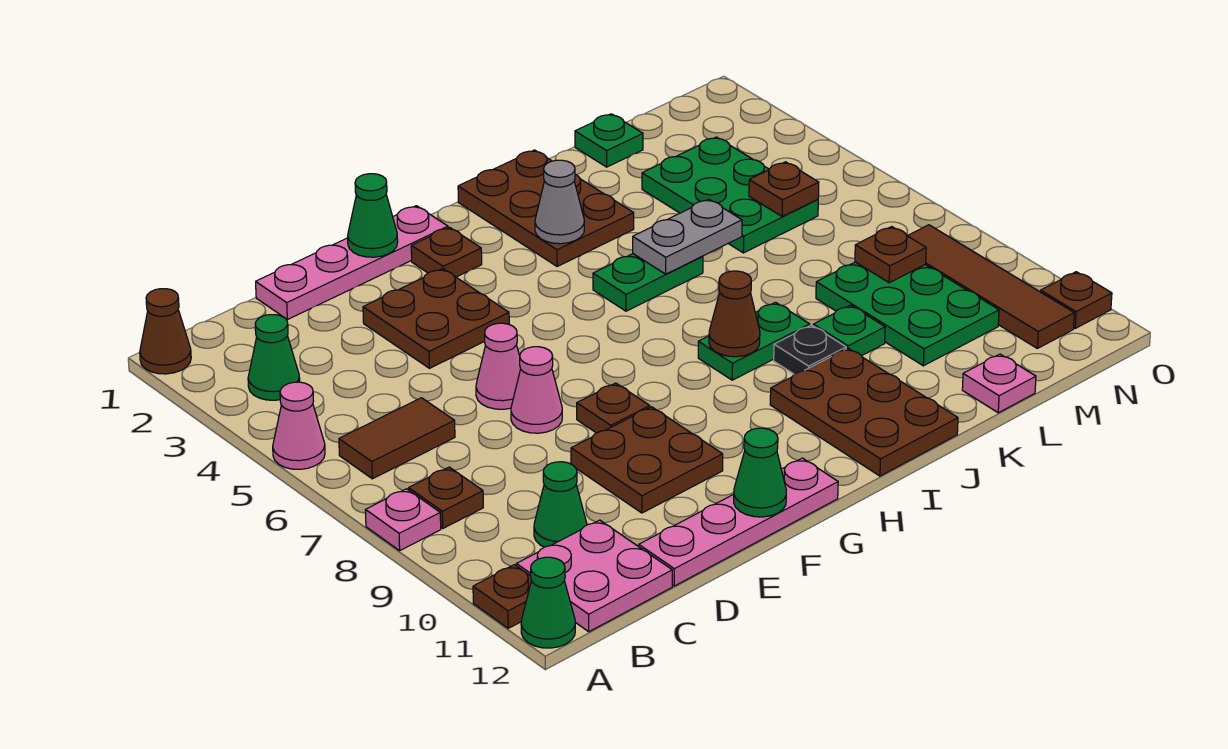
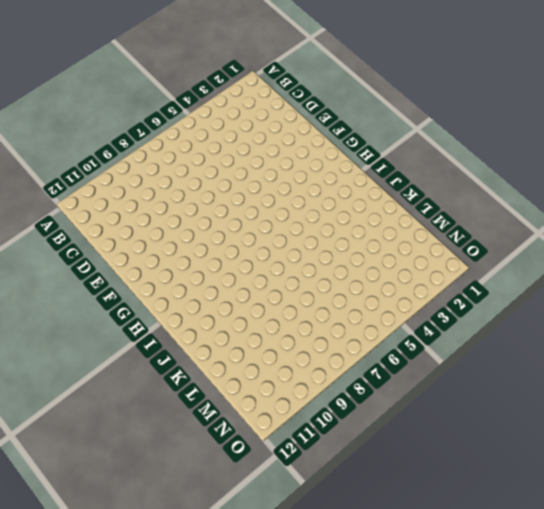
none -> brown 1x1 cone [140,289,191,374]
none -> pink 1x1 cone [273,382,325,469]
none -> pink 1x1 plate [365,489,441,551]
none -> brown 1x1 plate [473,565,531,628]

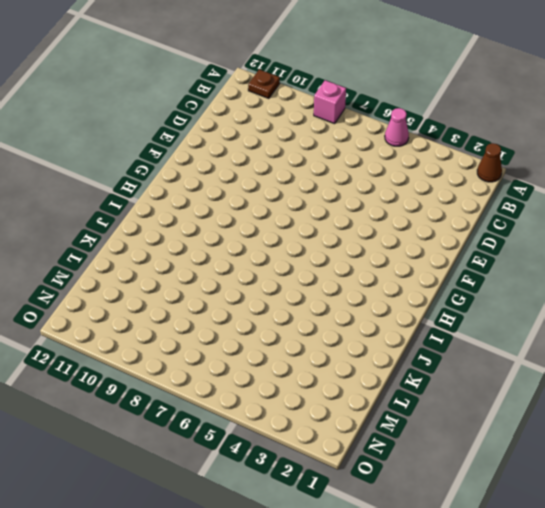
pink 1x1 brick [314,80,346,124] -> pink 1x1 plate [365,489,441,551]
none -> green 1x1 cone [521,557,575,648]
none -> green 1x1 cone [248,315,300,400]
none -> brown 1x2 tile [339,398,455,479]
none -> brown 1x1 plate [409,467,483,528]

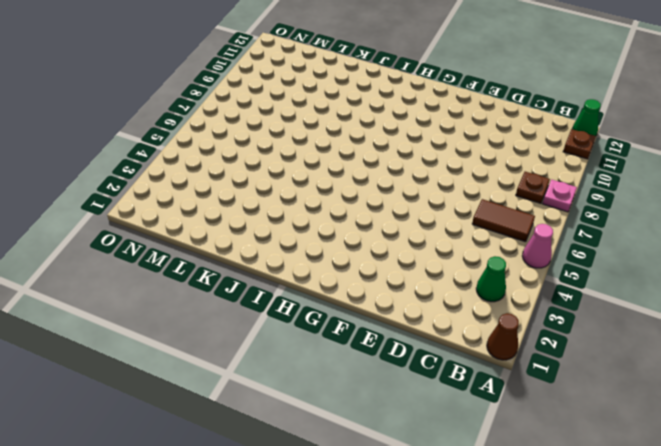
none -> pink 2x2 plate [516,520,672,632]
none -> green 1x1 cone [534,462,587,547]
none -> pink 1x4 plate [256,206,448,319]
none -> pink 1x4 plate [639,458,838,586]

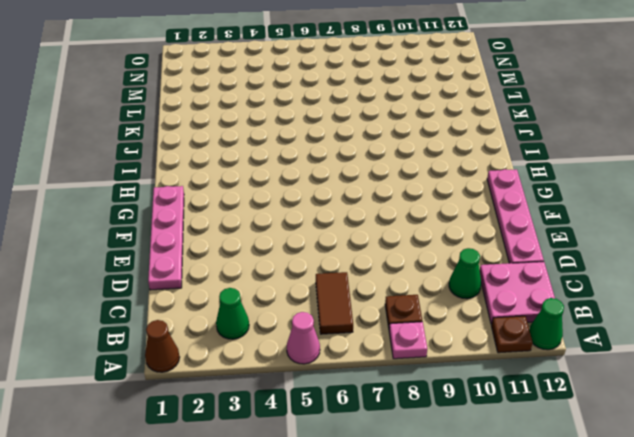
none -> brown 2x2 plate [363,269,509,368]
none -> pink 1x1 cone [476,323,521,409]
none -> pink 1x1 cone [511,347,562,433]
none -> brown 2x2 plate [571,407,723,513]

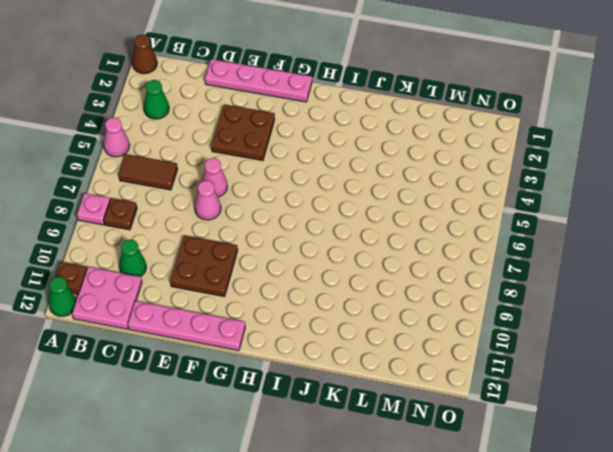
none -> brown 1x1 plate [577,383,650,433]
none -> brown 1x1 plate [411,227,482,277]
none -> brown 2x3 plate [458,150,634,266]
none -> green 1x2 plate [593,254,703,311]

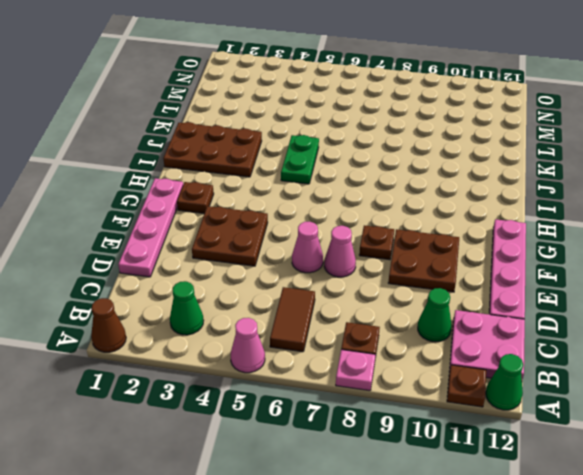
none -> green 1x2 plate [698,302,810,380]
none -> brown 2x3 plate [770,348,958,476]
none -> black 1x1 plate [774,325,846,374]
none -> green 1x1 plate [813,305,885,356]

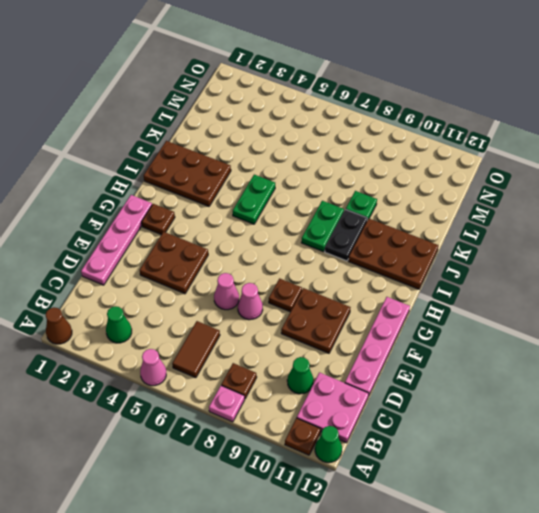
black 1x2 plate [325,209,367,261] -> black 1x1 plate [774,325,846,374]
none -> green 1x1 plate [575,114,643,167]
none -> green 2x3 plate [642,137,818,253]
none -> green 2x3 plate [816,262,999,366]
none -> pink 1x1 plate [962,354,1036,413]

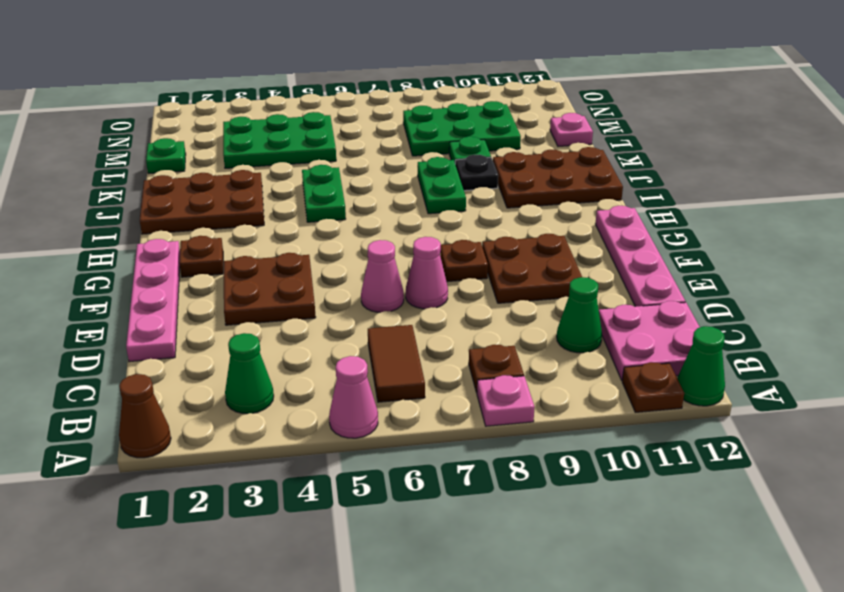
none -> brown 1x4 tile [908,225,1074,348]
none -> brown 1x1 plate [1041,272,1112,328]
none -> green 1x1 cone [348,174,398,257]
none -> green 1x1 cone [734,428,786,517]

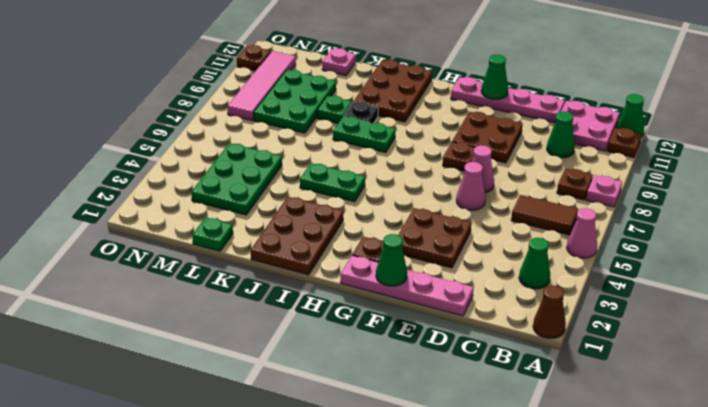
pink 1x4 tile [228,51,296,120] -> brown 1x4 tile [908,225,1074,348]
none -> grey 1x1 cone [535,160,584,244]
none -> brown 1x1 cone [709,271,760,357]
none -> grey 1x2 plate [633,199,742,274]
none -> brown 1x1 plate [749,162,819,216]

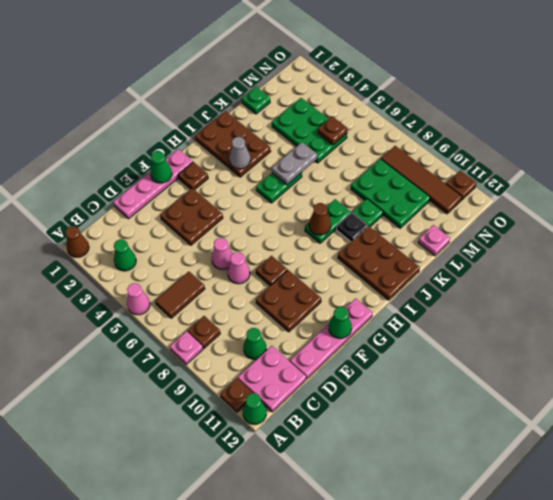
none -> brown 1x1 plate [855,227,926,283]

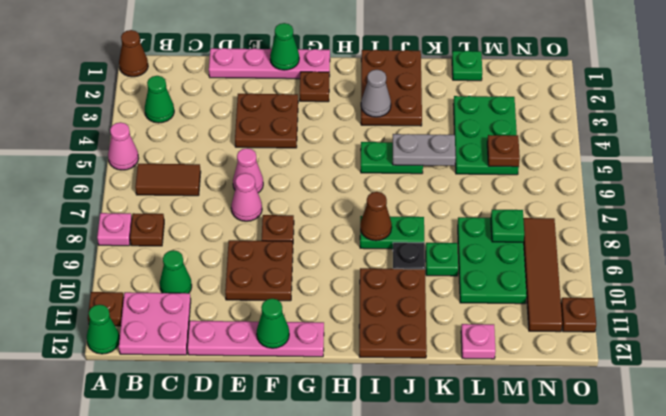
green 1x1 plate [491,210,524,242] -> brown 1x1 plate [855,227,926,283]

